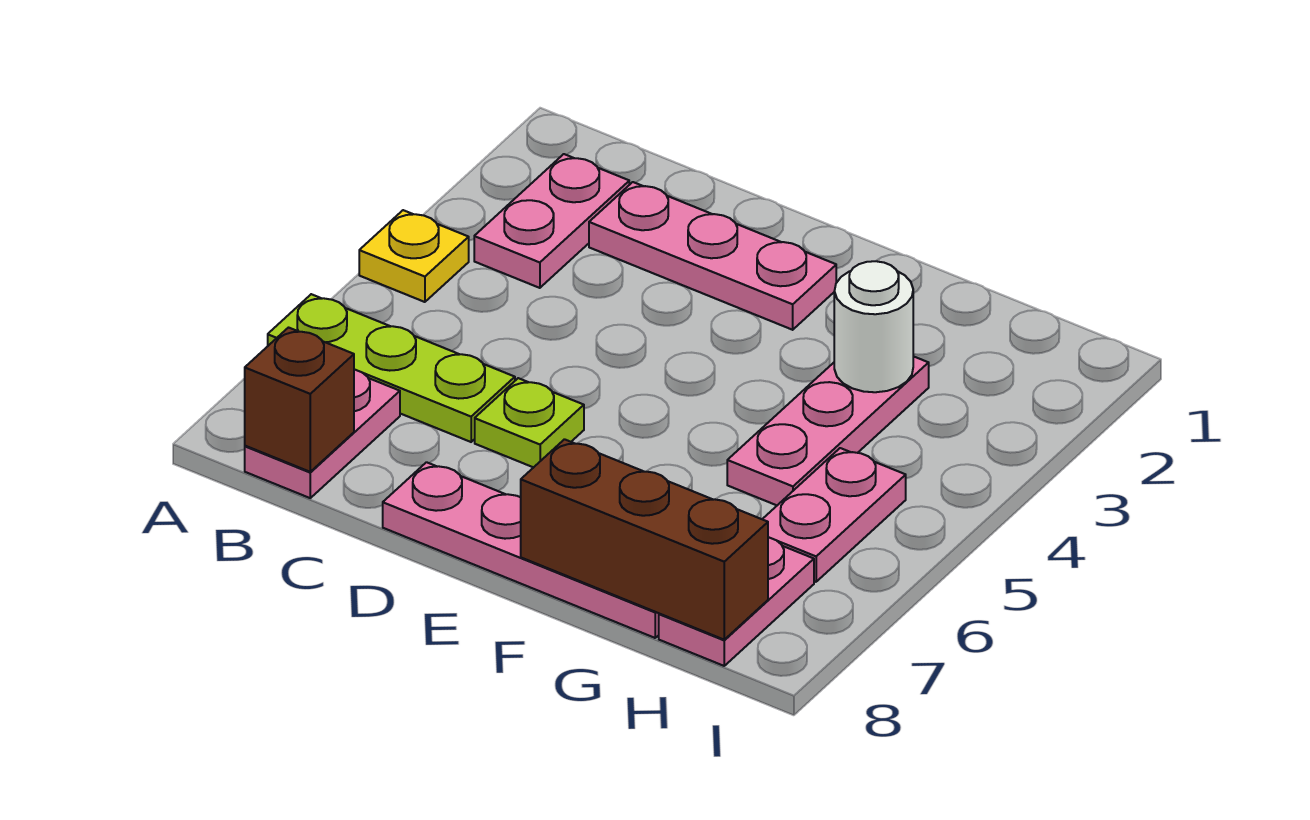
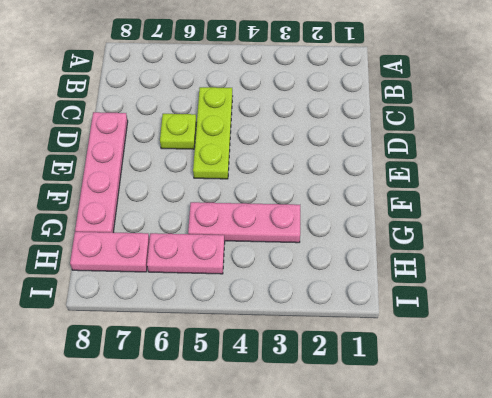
lime 1x3 plate [193,87,232,179] -> lime 1x3 plate moved to [268,294,515,442]
none -> yellow 1x1 plate [359,210,469,302]
none -> pink 1x2 plate [474,154,629,288]
none -> pink 1x2 plate [245,370,400,498]

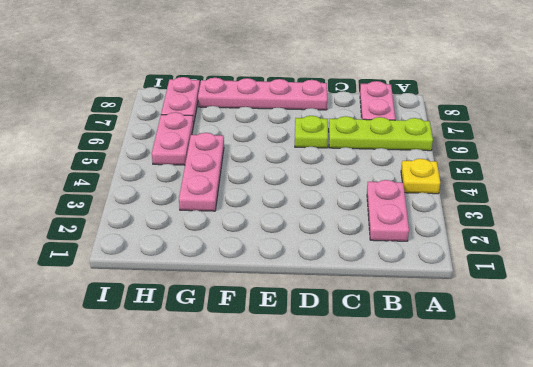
none -> pink 1x3 plate [589,182,836,330]
none -> brown 1x1 brick [245,328,354,472]
none -> brown 1x3 brick [521,439,768,640]

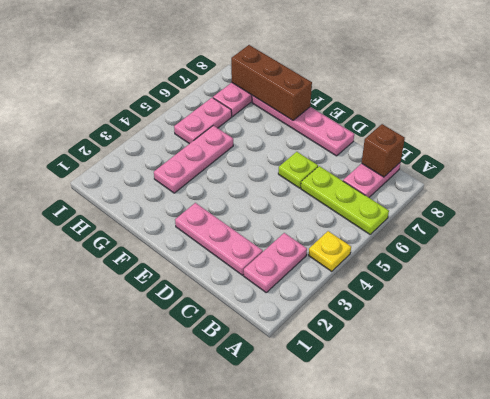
none -> white 1x1 round brick [834,261,913,392]

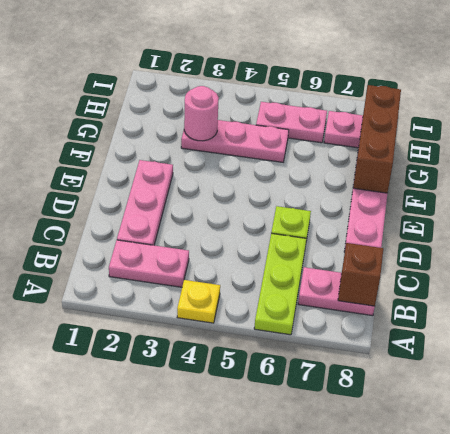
pink 1x1 round brick [184,86,219,141] -> white 1x1 round brick [834,261,913,392]

